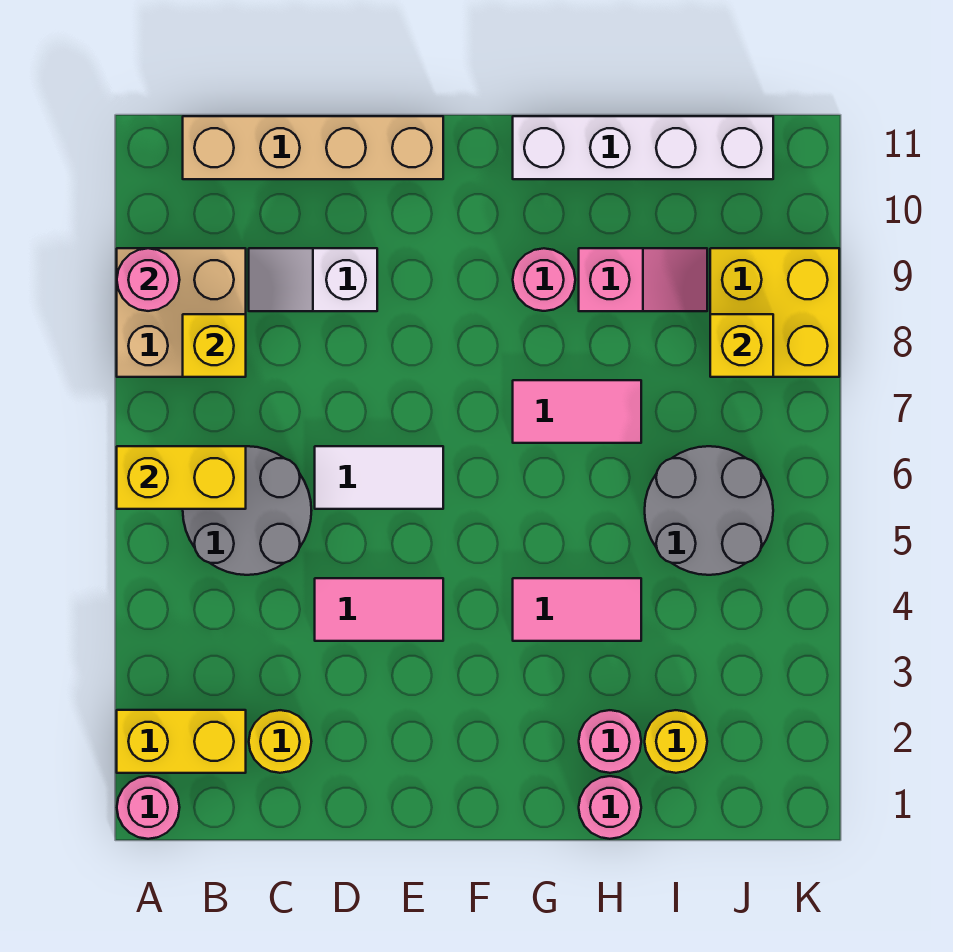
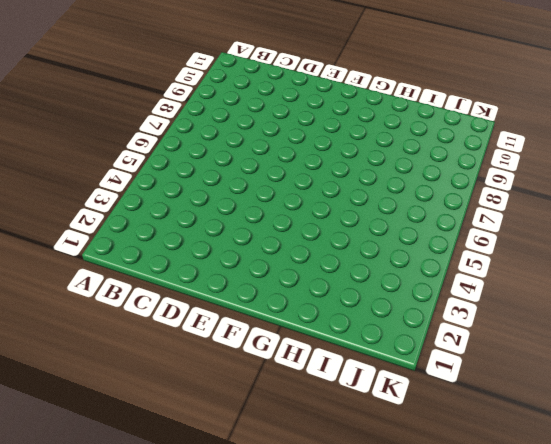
none -> pink 1x1 round brick [117,776,180,839]
none -> yellow 1x2 brick [117,710,246,773]
none -> tan 2x2 brick [117,248,246,377]

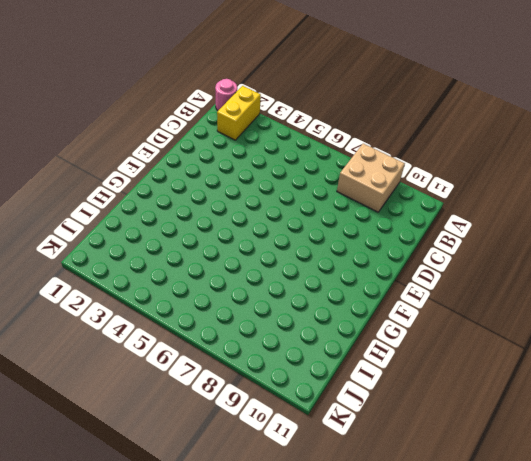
none -> grey 2x2 round brick [183,446,312,575]
none -> tan 1x4 brick [183,116,443,179]
none -> yellow 1x1 round brick [249,710,311,773]

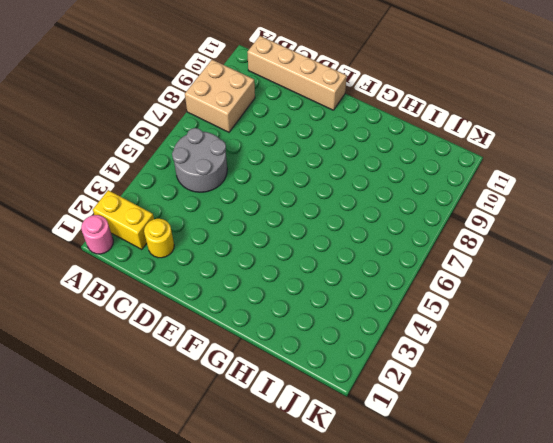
none -> white 1x2 slope [249,248,377,311]
none -> pink 1x2 tile [315,578,443,641]
none -> white 1x2 tile [315,446,443,509]

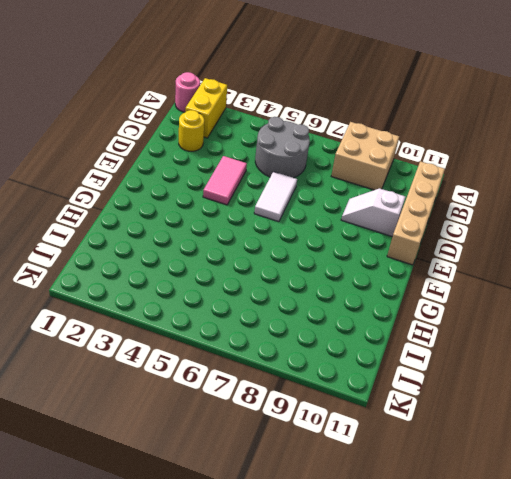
white 1x2 slope [341,188,405,237] -> white 1x2 slope turned to [249,248,377,311]
none -> pink 1x2 tile [513,578,641,641]
none -> pink 1x2 tile [513,380,641,443]
none -> pink 1x1 round brick [513,248,575,311]

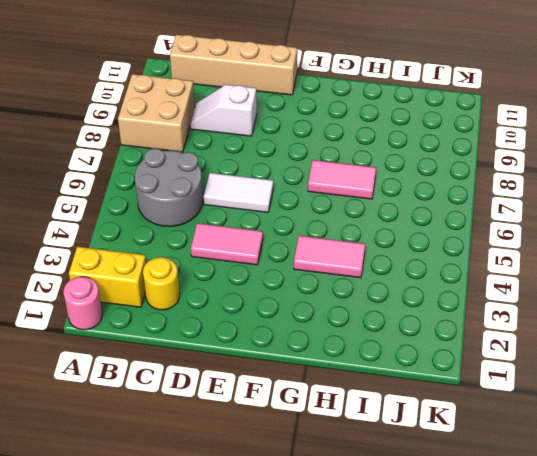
none -> pink 1x1 round brick [513,248,575,311]
none -> white 1x4 brick [513,116,773,179]
none -> pink 1x1 round brick [579,776,641,839]

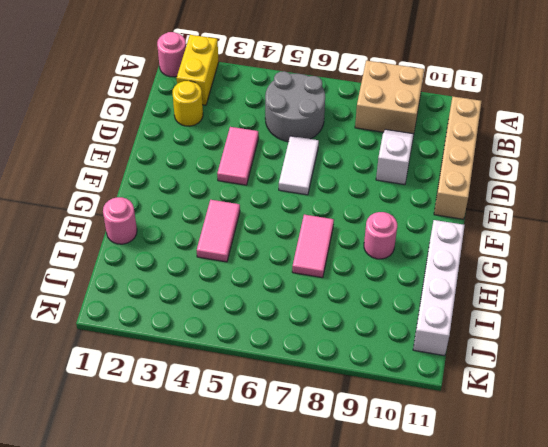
none -> pink 1x1 round brick [579,710,641,773]
none -> pink 1x2 slope [579,248,707,311]
none -> yellow 1x1 round brick [645,710,707,773]

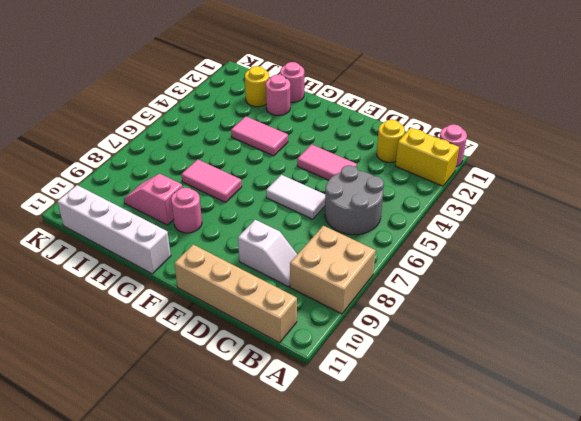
none -> grey 2x2 round brick [645,446,773,575]
none -> yellow 2x2 brick [710,248,839,377]
none -> yellow 1x2 brick [117,446,246,509]

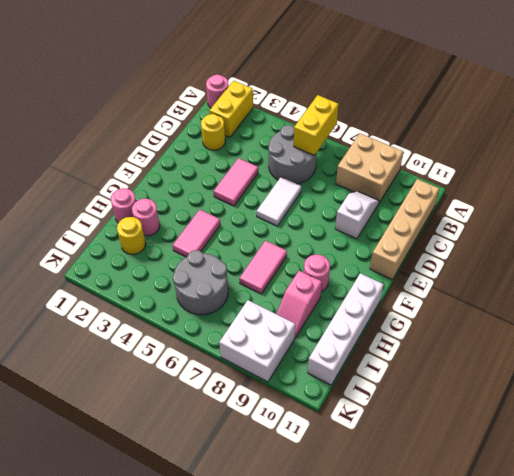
white 2x2 brick [219,300,295,382] -> yellow 2x2 brick [710,248,839,377]
none -> pink 1x1 round brick [117,248,180,311]
none -> yellow 1x1 brick [183,314,246,377]
none -> yellow 1x1 brick [710,314,773,377]

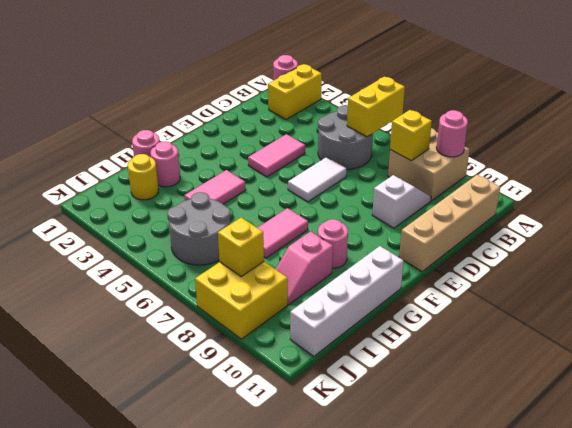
none -> yellow 1x1 round brick [249,710,311,773]

